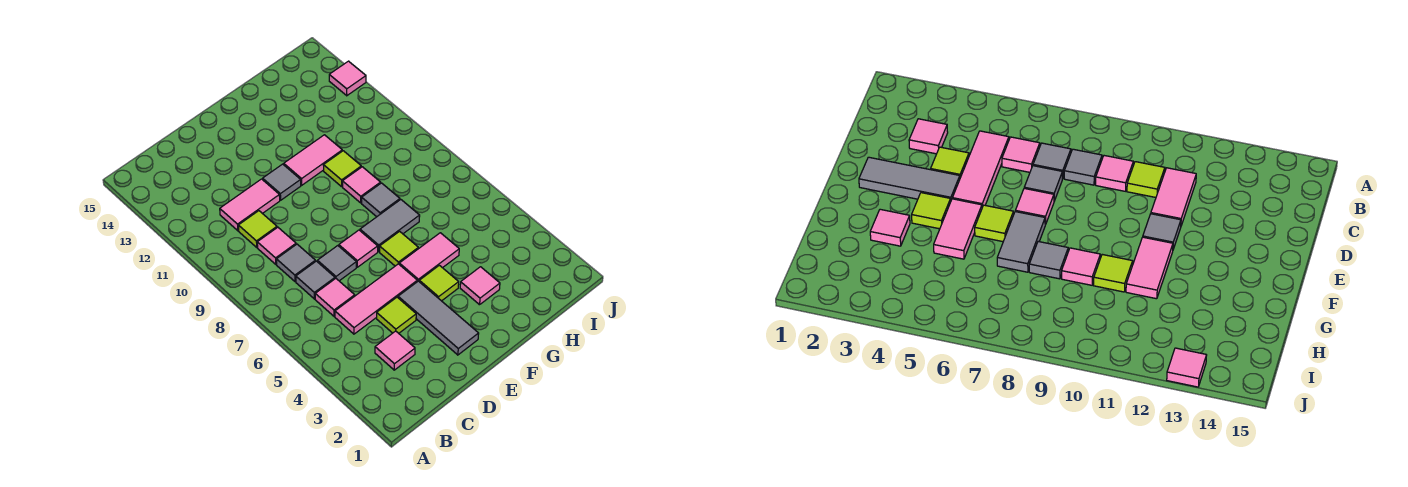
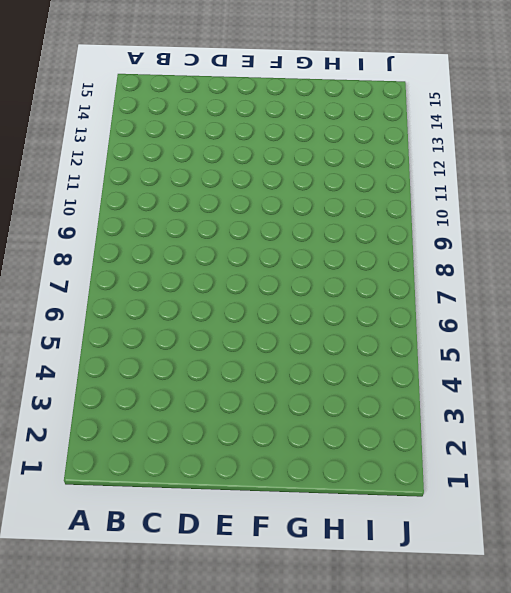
none -> pink 1x1 tile [375,331,415,370]
none -> pink 1x3 tile [335,264,417,334]
none -> pink 1x1 tile [315,279,355,316]

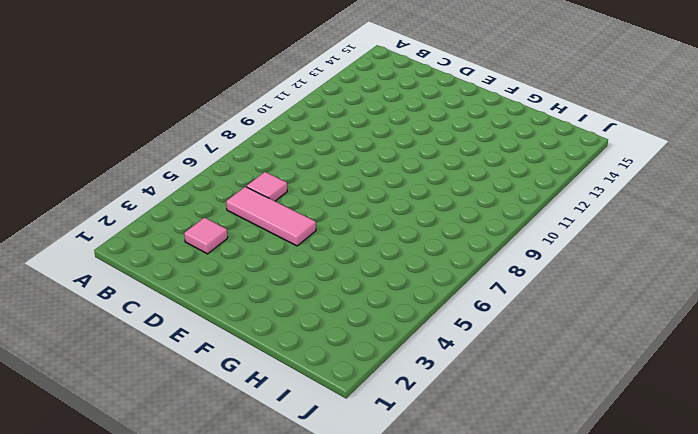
none -> grey 1x1 tile [296,261,335,299]
none -> grey 1x1 tile [276,244,315,282]
none -> pink 1x1 tile [257,227,296,264]

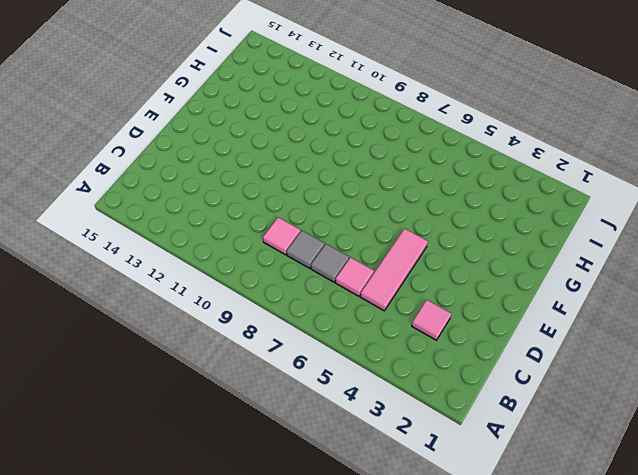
none -> lime 1x1 tile [238,211,277,247]
none -> pink 1x2 tile [220,179,280,231]
none -> lime 1x1 tile [377,297,416,333]

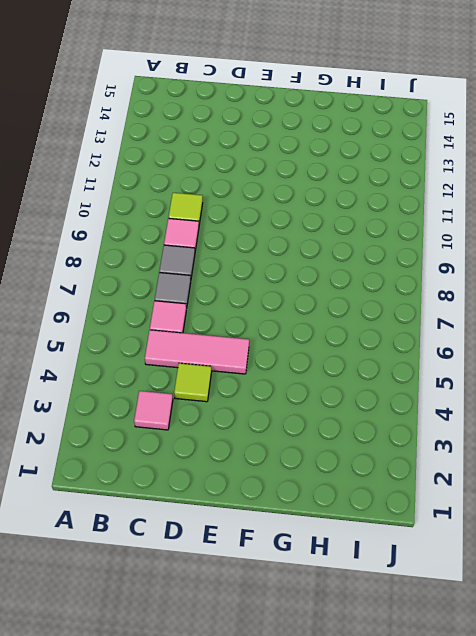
none -> pink 1x2 tile [220,179,280,231]
none -> grey 1x1 tile [317,246,356,281]
none -> grey 1x3 tile [398,281,479,355]

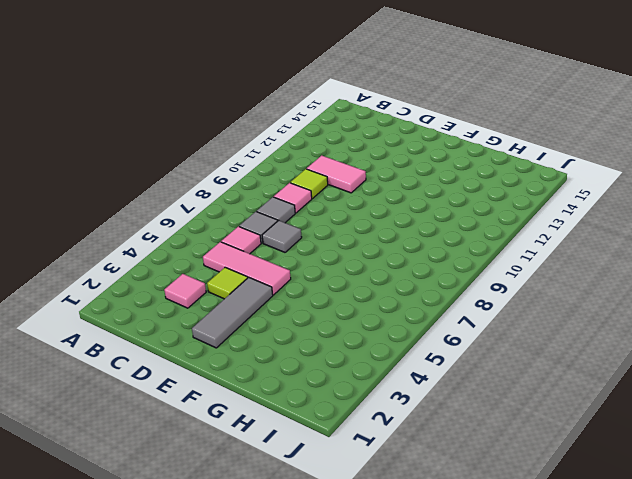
none -> pink 1x1 tile [339,230,378,267]
none -> grey 1x1 tile [263,164,301,200]
none -> lime 1x1 tile [419,265,459,301]

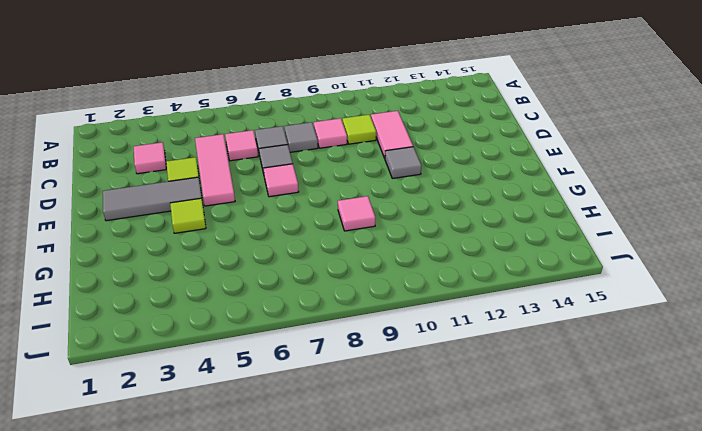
none -> pink 1x2 tile [399,233,459,282]
none -> lime 1x1 tile [380,231,418,266]
none -> grey 1x2 tile [360,200,420,252]

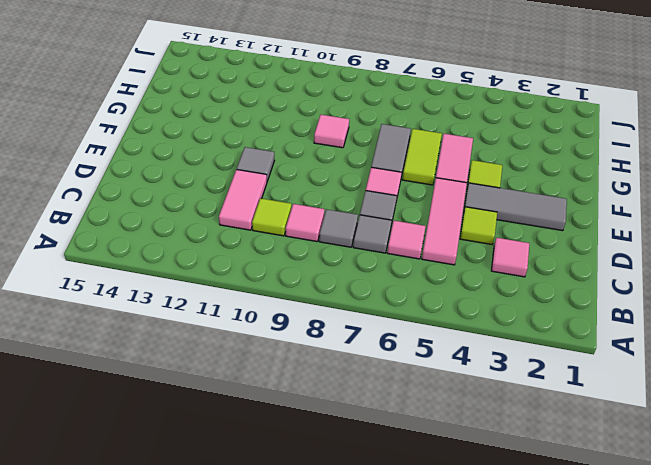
lime 1x2 tile [402,129,442,185] -> lime 1x1 tile [380,231,418,266]
none -> pink 1x2 tile [284,135,342,185]
none -> pink 1x1 tile [460,267,500,305]
none -> grey 1x1 tile [362,183,400,217]

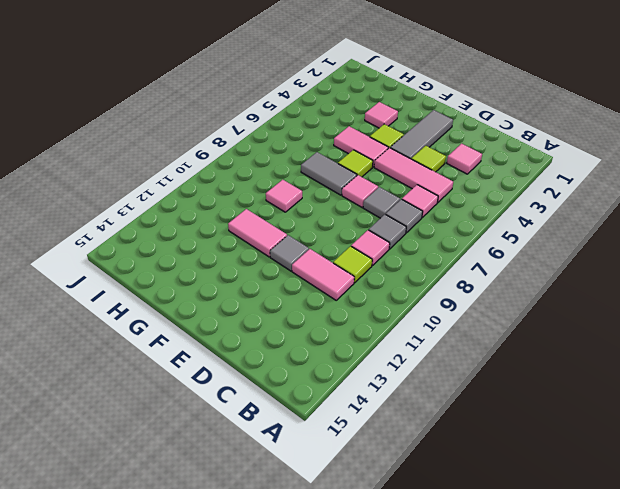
none -> grey 1x1 tile [362,183,400,217]
none -> lime 1x1 tile [323,151,361,187]
none -> pink 1x1 tile [329,61,366,96]

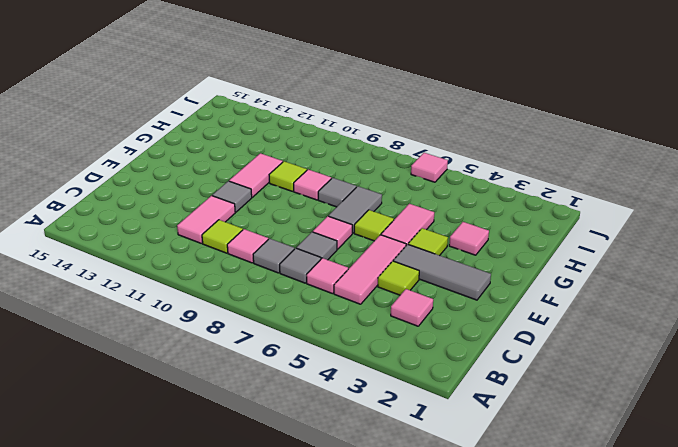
pink 1x1 tile [411,153,448,182] -> pink 1x1 tile moved to [329,61,366,96]

